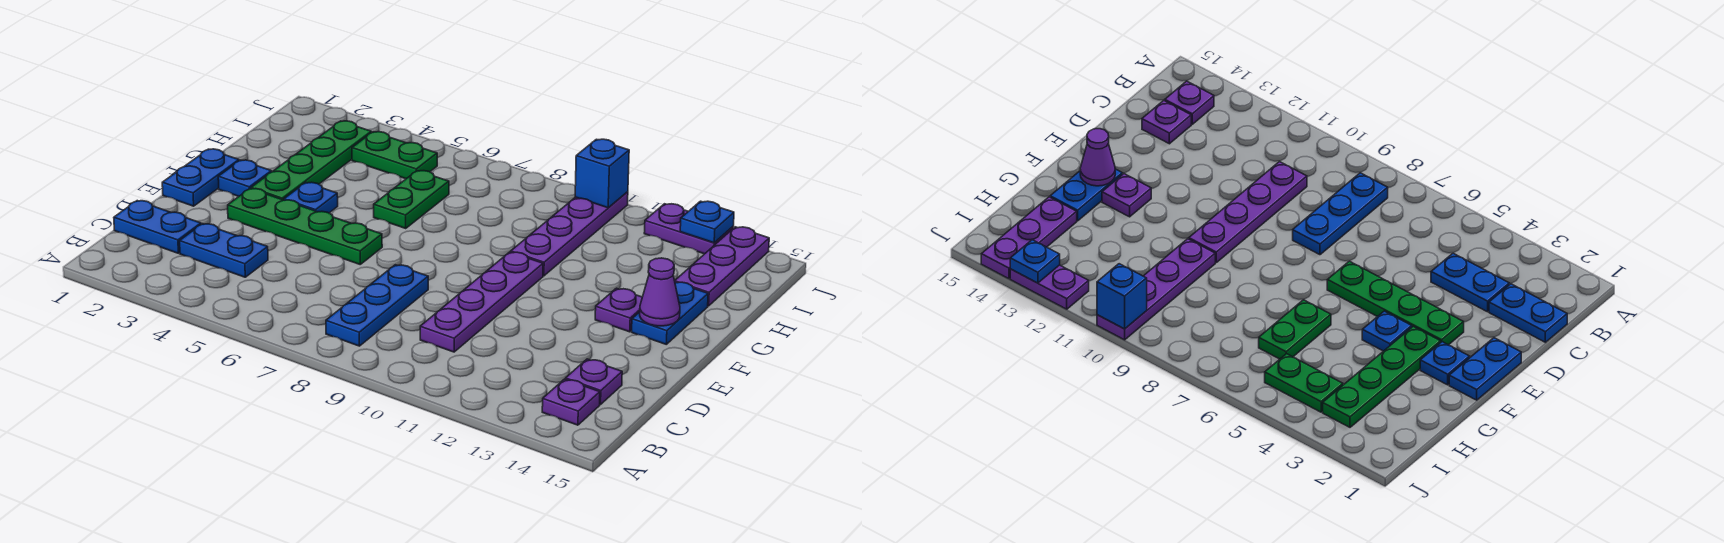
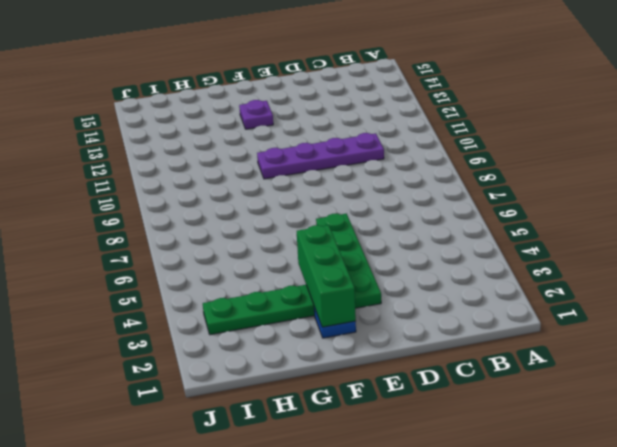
green 1x3 brick [297,225,356,327] -> none
none -> blue 1x3 plate [326,265,428,346]
none -> purple 1x1 plate [542,379,600,425]
none -> blue 1x2 plate [114,201,201,253]

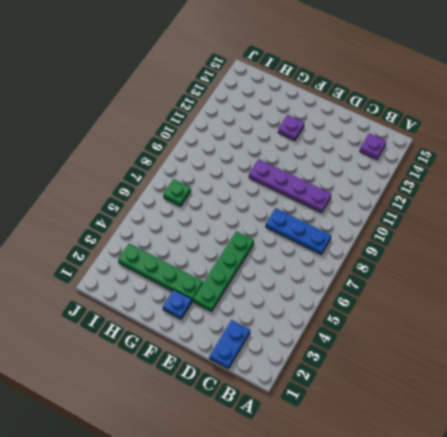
green 1x1 plate [163,179,191,206] -> none
none -> blue 1x2 plate [180,224,268,277]
none -> purple 1x1 plate [566,359,622,405]
none -> blue 1x2 plate [162,149,239,206]

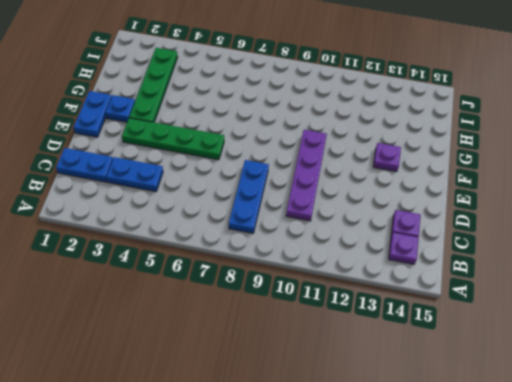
none -> blue 1x1 plate [284,182,338,213]
none -> blue 1x2 plate [632,282,708,344]
none -> green 1x2 plate [374,171,449,228]

